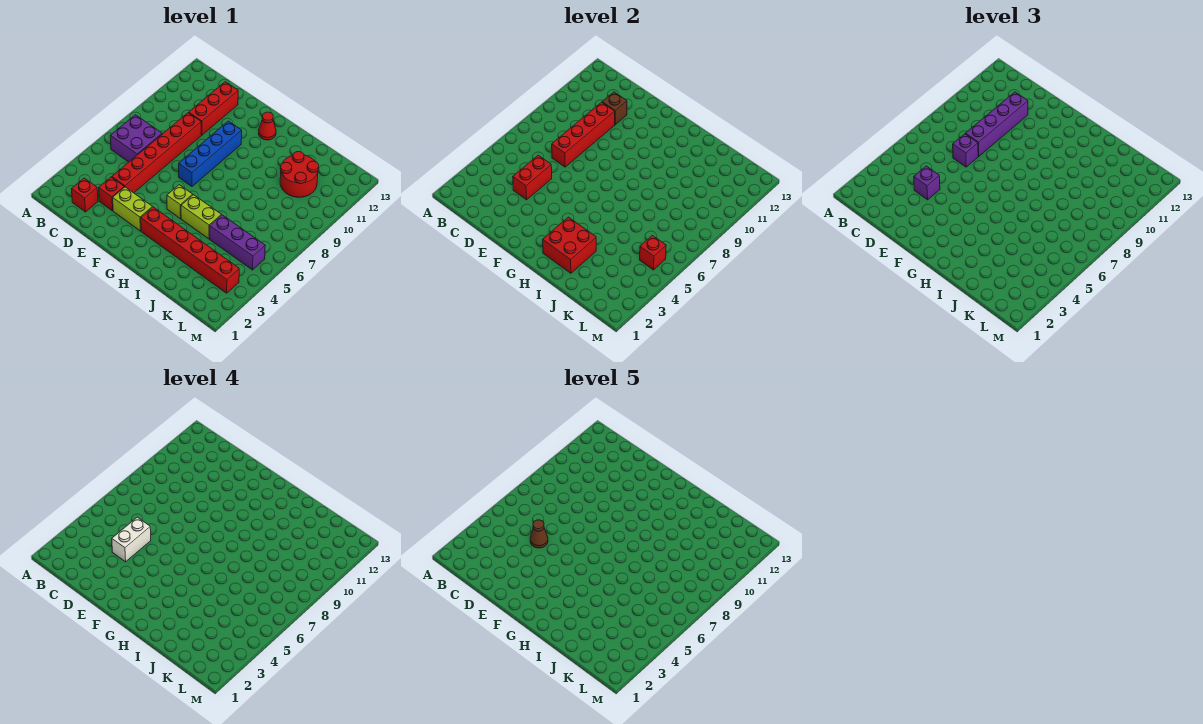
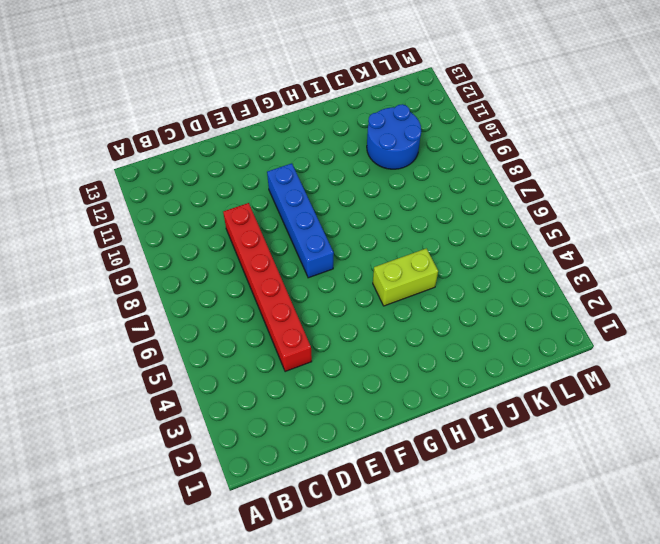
blue 2x2 round brick [367,104,421,169] -> red 2x2 round brick [280,152,319,197]
none -> purple 2x2 brick [110,115,162,162]
none -> red 1x1 brick [72,178,98,212]
none -> red 1x1 brick [99,177,124,211]

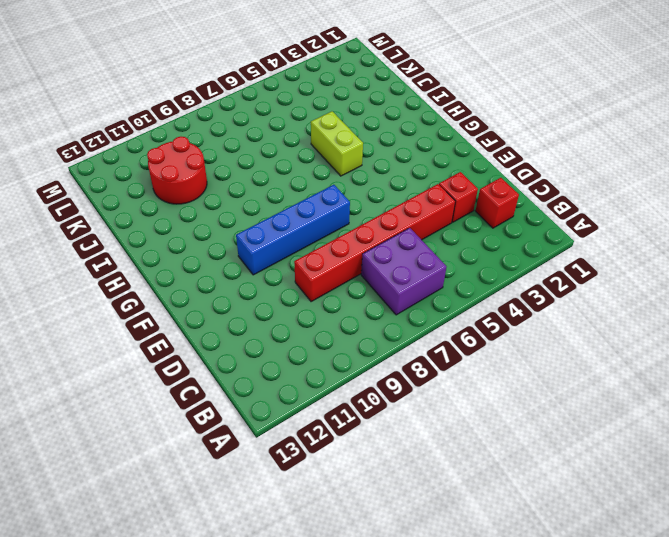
none -> red 1x3 brick [189,82,238,135]
none -> lime 1x2 brick [113,187,152,231]
none -> red 1x6 brick [141,207,239,293]

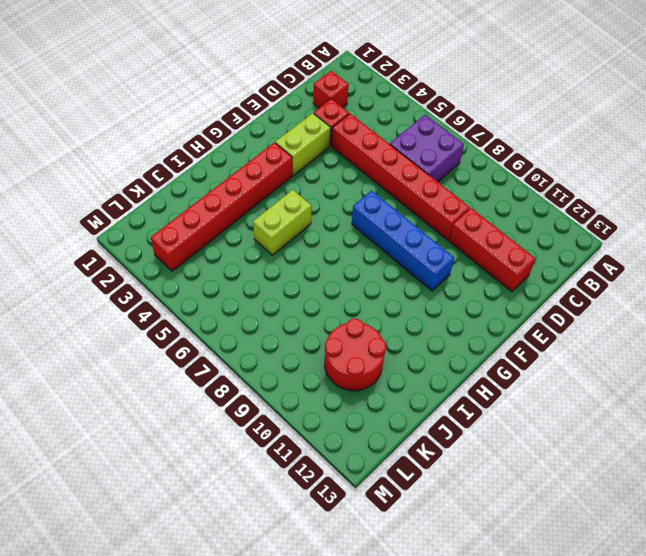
none -> lime 1x1 brick [167,185,193,219]
none -> red 1x1 cone [259,112,276,140]
none -> purple 1x3 brick [210,215,265,270]

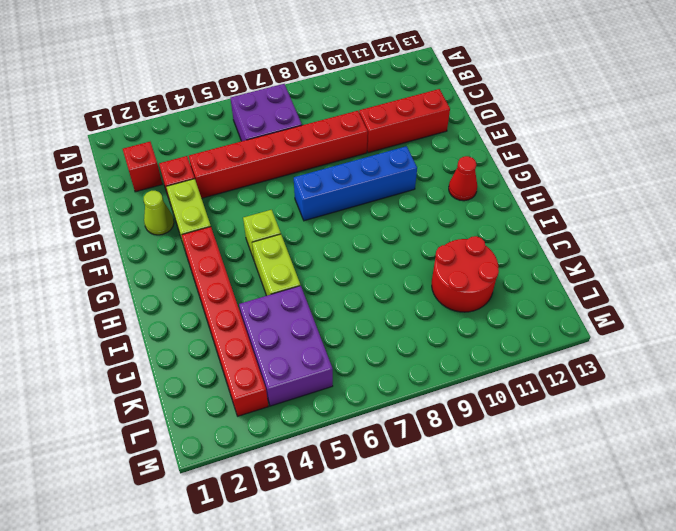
lime 1x1 cone [144,191,174,235] -> none
purple 2x3 brick [239,286,333,406] -> purple 1x3 brick [210,215,265,270]
none -> red 1x2 brick [513,155,552,200]
none -> red 1x4 brick [552,102,615,167]
none -> brown 1x1 brick [602,92,627,125]

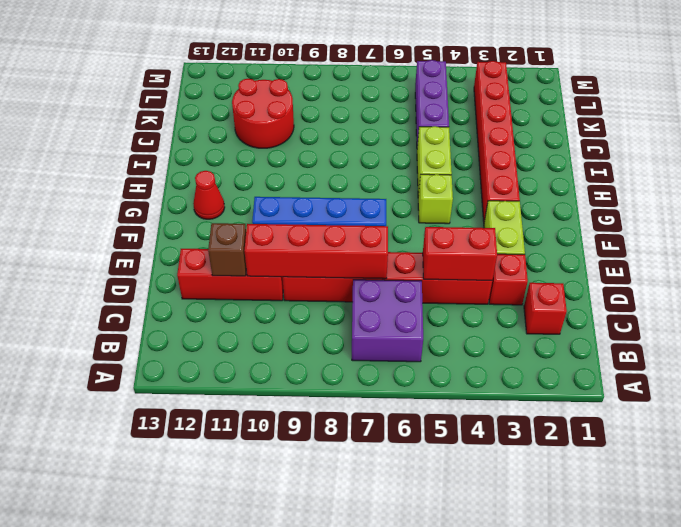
none -> red 2x2 brick [543,217,596,273]
none -> red 1x1 brick [640,235,666,270]
none -> purple 1x1 brick [914,166,940,200]

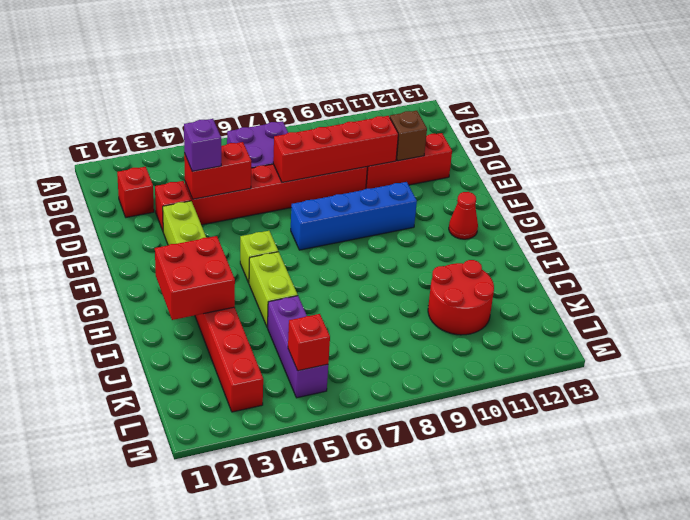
none -> purple 1x1 brick [953,134,978,167]
none -> purple 1x4 brick [965,92,1028,156]
none -> white 1x2 brick [112,517,151,562]

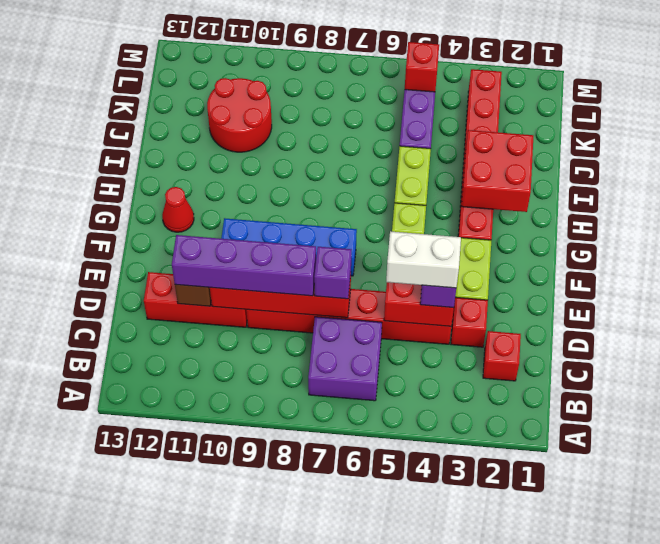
none -> brown 1x1 cone [530,520,548,548]

